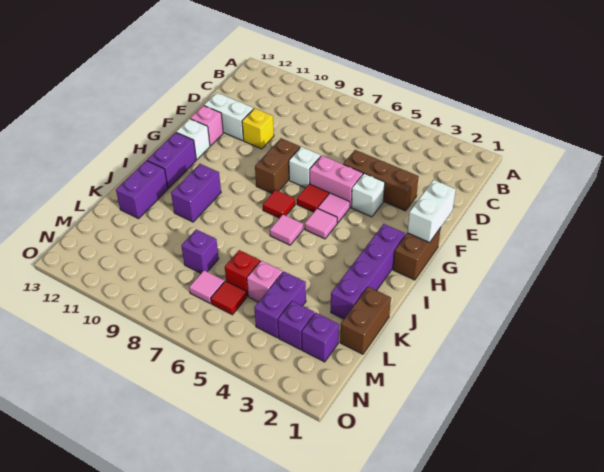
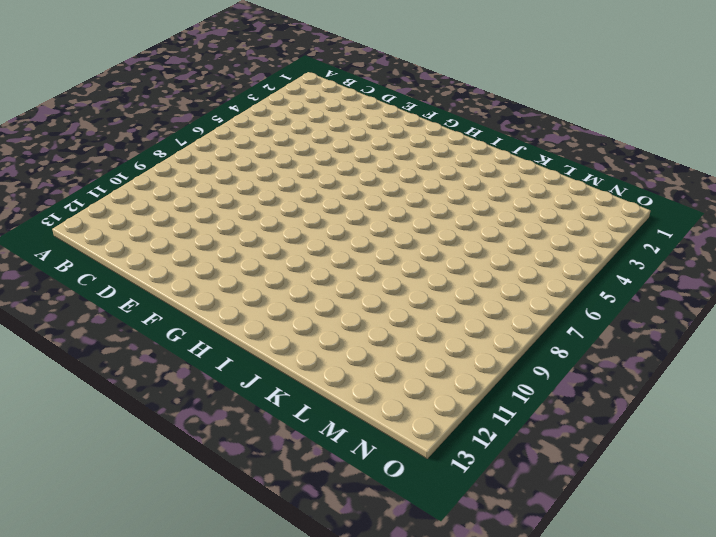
none -> brown 1x3 brick [343,150,419,211]
none -> yellow 1x1 brick [242,108,274,149]
none -> white 1x2 brick [204,93,254,141]

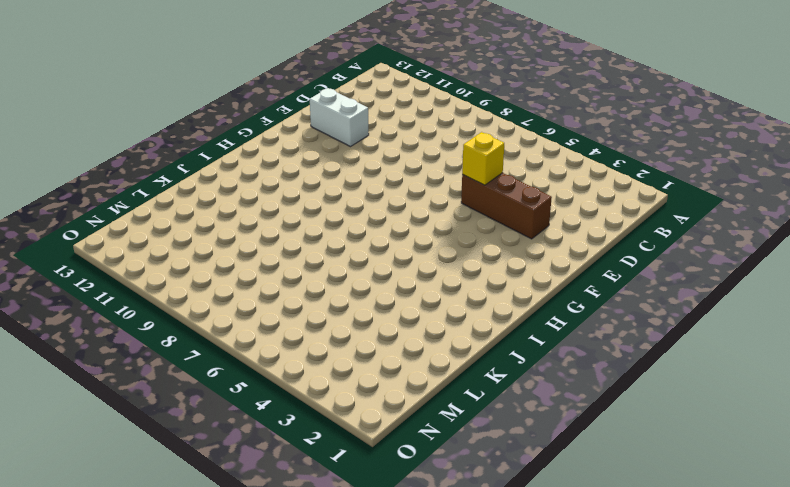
yellow 1x1 brick [462,132,504,185] -> yellow 1x1 brick moved to [242,108,274,149]
none -> white 1x1 brick [352,173,385,217]
none -> pink 1x2 brick [310,156,363,207]
none -> white 1x1 brick [289,147,321,188]

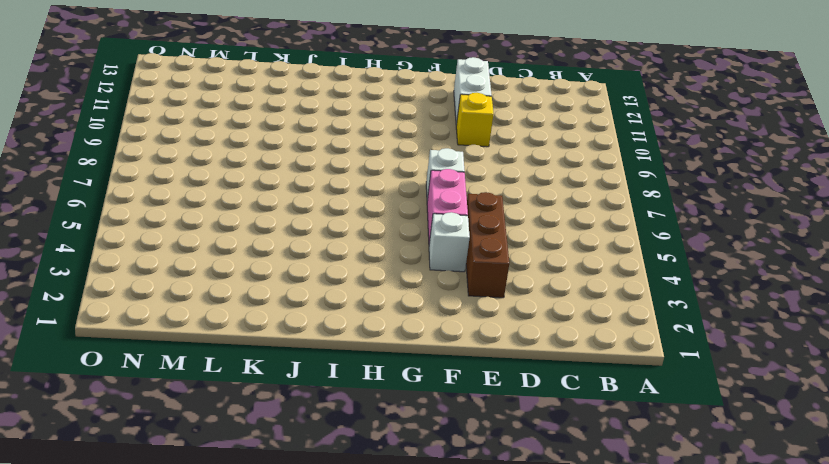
none -> brown 1x2 brick [255,138,300,193]
none -> pink 1x1 brick [190,105,223,146]
none -> brown 1x2 brick [393,227,441,280]

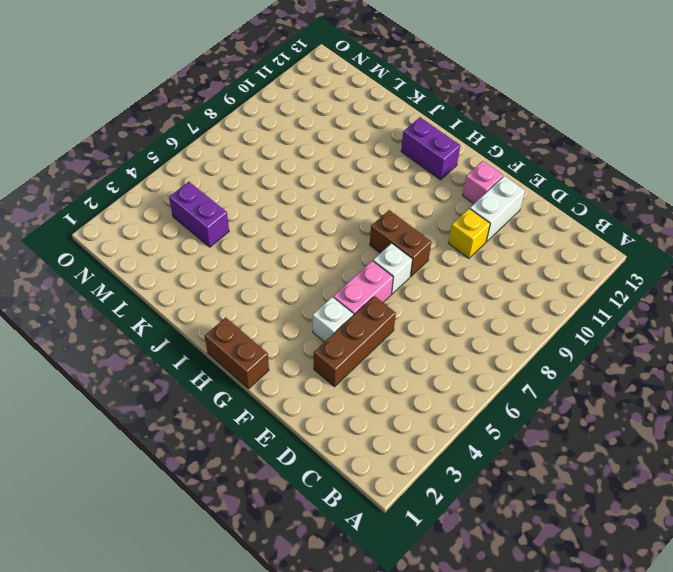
none -> pink 1x1 tile [318,193,350,223]
none -> red 1x1 tile [297,184,329,212]
none -> white 1x1 brick [176,119,210,160]

